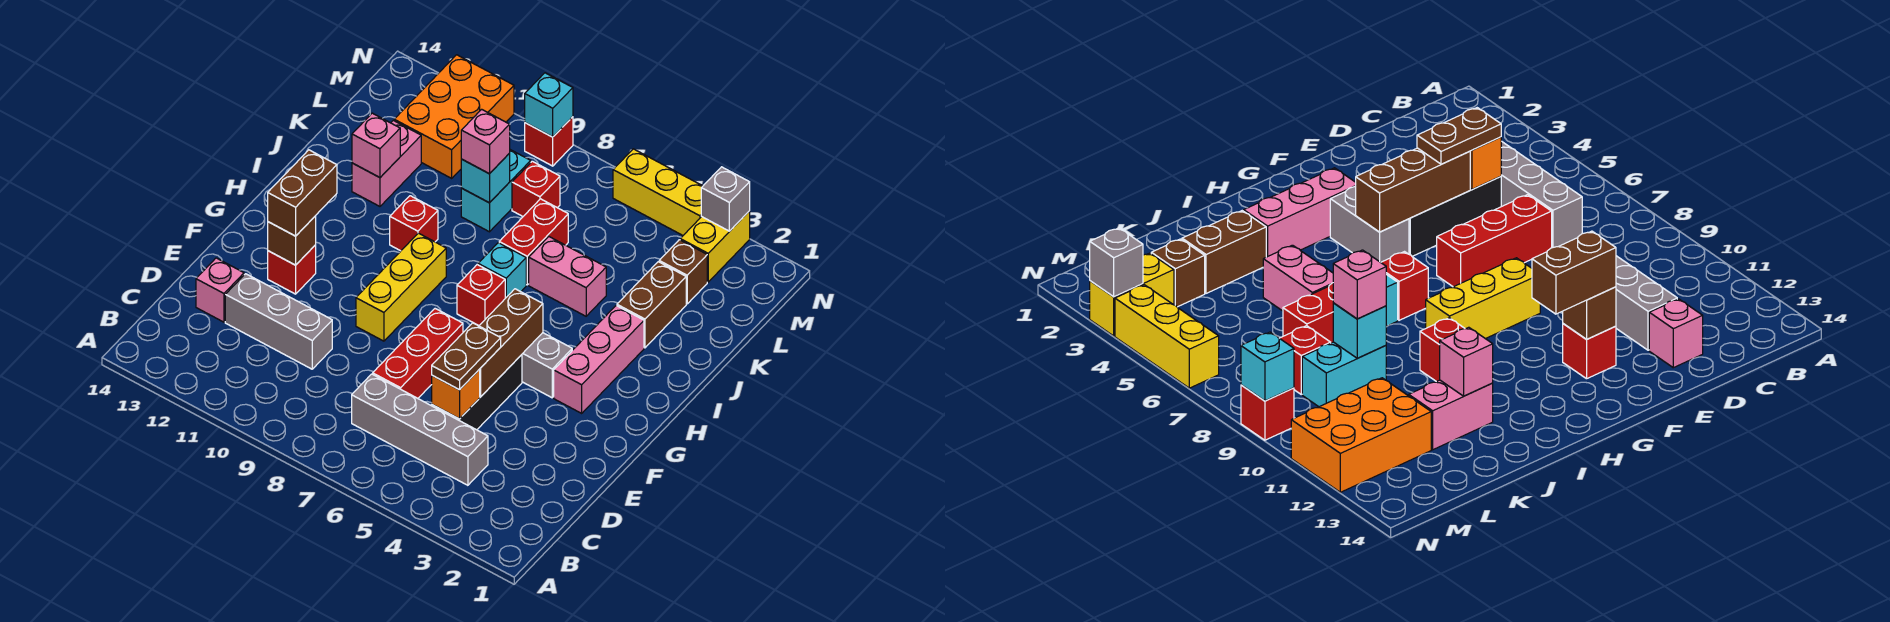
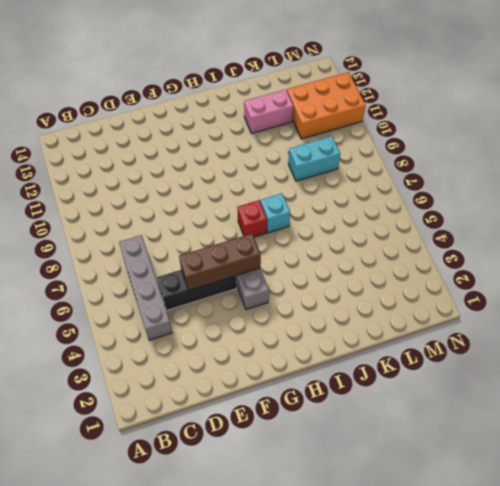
none -> red 1x3 brick [373,309,463,398]
none -> grey 1x3 brick [225,274,332,369]
none -> pink 1x1 brick [196,258,244,322]
none -> yellow 1x3 brick [356,233,446,341]

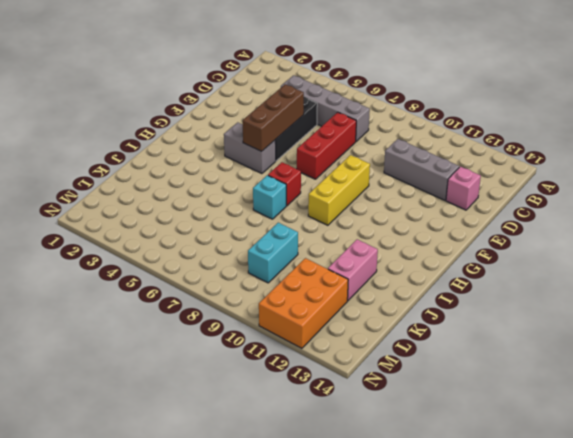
none -> red 1x1 brick [268,245,316,294]
none -> pink 1x3 brick [554,306,644,413]
none -> red 1x1 brick [390,196,438,251]
none -> brown 1x2 brick [617,262,686,348]

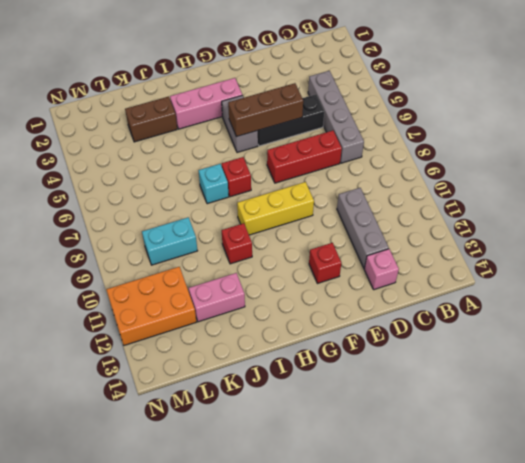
none -> pink 1x2 brick [529,237,606,316]
none -> red 1x2 brick [499,199,568,285]
none -> brown 1x1 brick [659,240,707,304]
none -> red 1x1 brick [512,161,560,216]

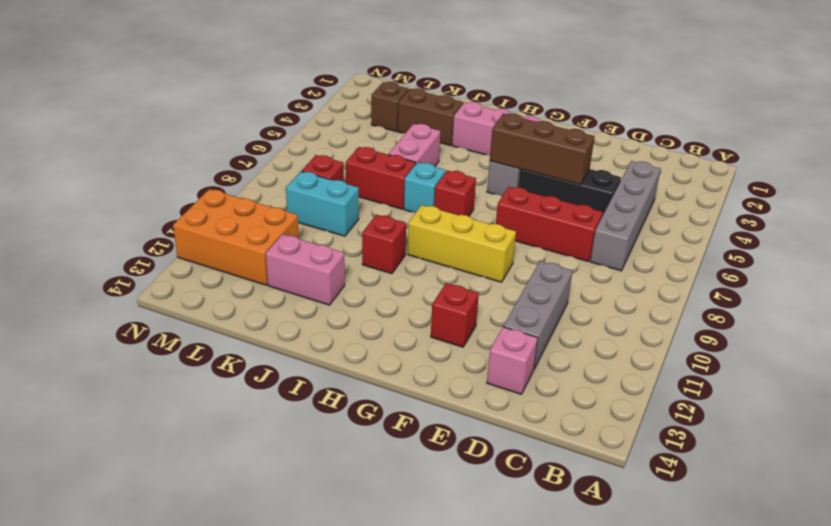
none -> yellow 1x2 brick [680,211,750,282]
none -> yellow 1x3 brick [613,149,703,235]
none -> red 1x1 brick [525,117,573,166]
none -> orange 1x1 brick [432,370,480,419]

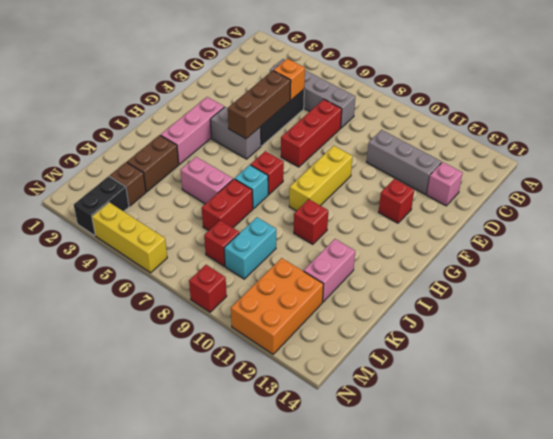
black 1x2 brick [74,176,129,235] -> yellow 1x2 brick [680,211,750,282]
none -> brown 1x1 brick [268,216,316,265]
none -> pink 1x1 brick [352,113,400,178]
none -> cyan 1x1 brick [461,154,510,203]
none -> grey 1x1 brick [701,167,750,231]

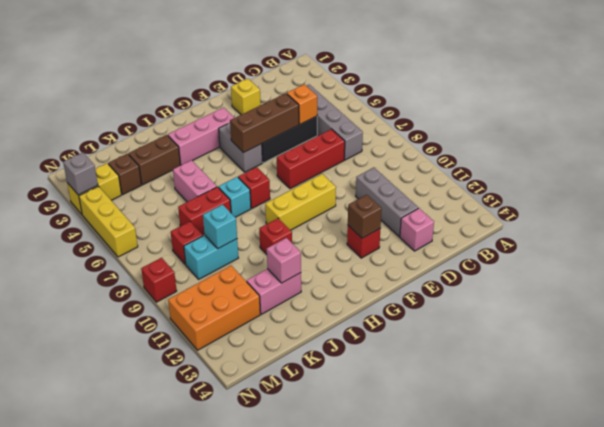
yellow 1x1 brick [231,79,261,114] -> none
none -> cyan 1x1 brick [525,73,573,137]
none -> brown 1x2 plate [432,323,501,390]
none -> brown 1x2 brick [268,150,337,236]
none -> pink 1x1 brick [461,109,510,174]

